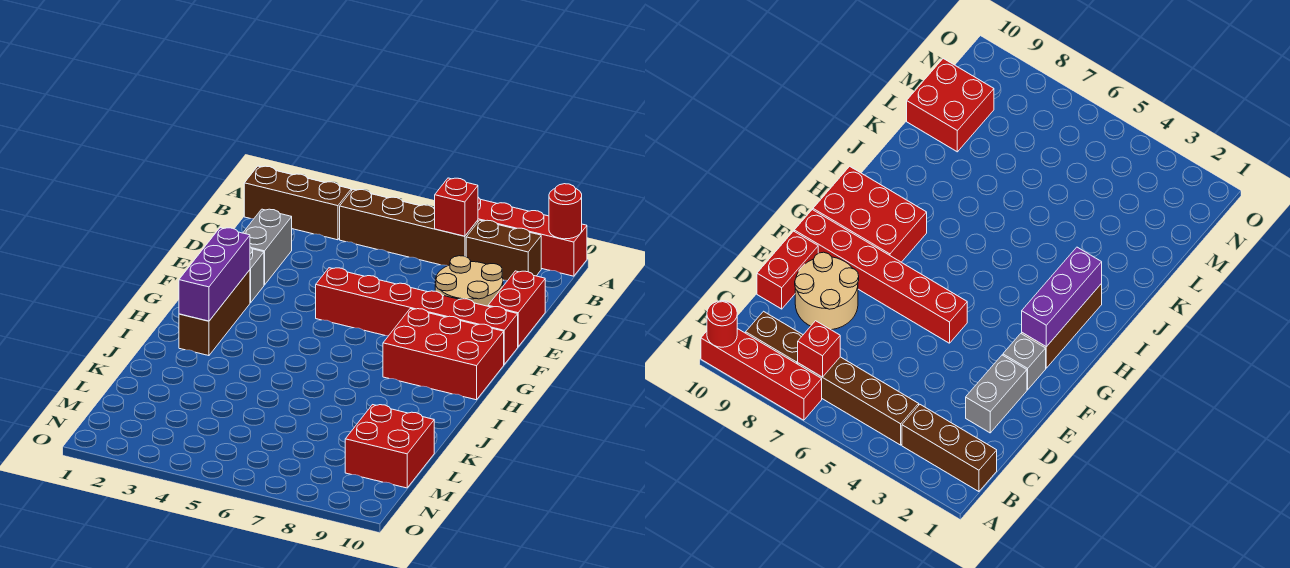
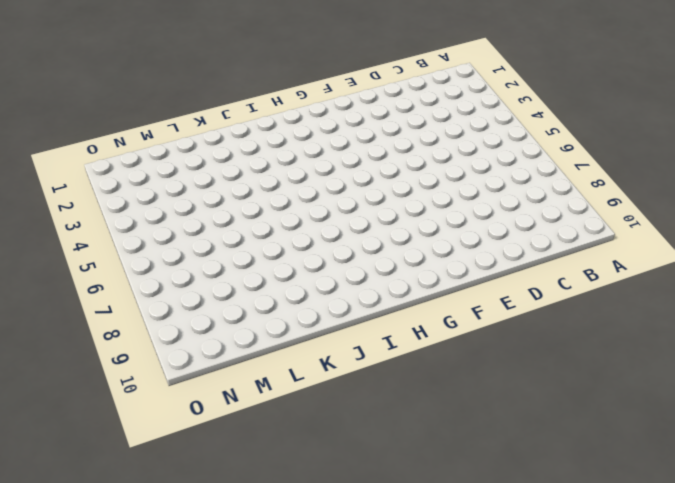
none -> red 1x4 brick [478,197,587,276]
none -> brown 1x3 brick [244,166,351,240]
none -> brown 1x4 brick [340,189,478,266]

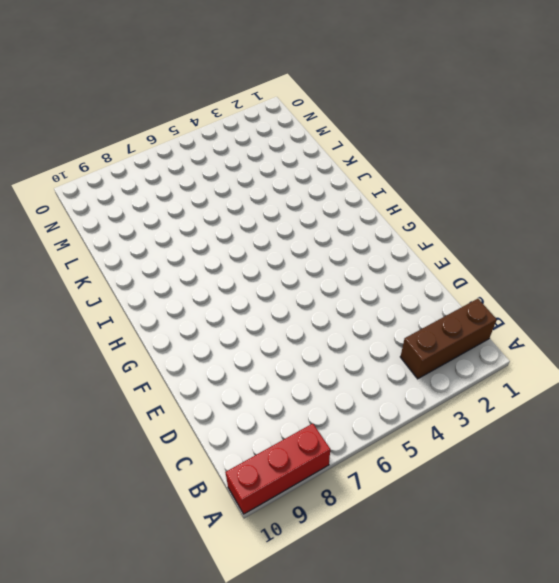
red 1x3 brick [225,423,330,514] -> red 1x4 brick [478,197,587,276]
none -> brown 1x4 brick [340,189,478,266]
none -> brown 1x2 brick [466,220,541,281]
none -> grey 1x2 brick [243,209,292,285]

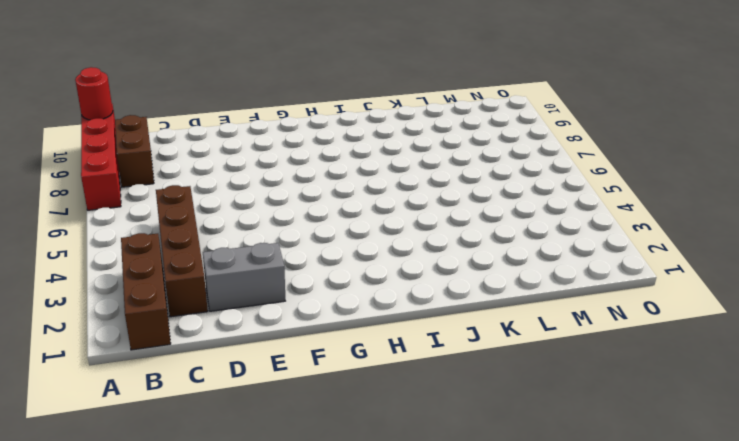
brown 1x4 brick [156,185,208,317] -> brown 1x4 brick moved to [340,189,478,266]
none -> tan 2x2 round brick [435,256,503,306]
none -> red 1x2 brick [488,271,545,347]
none -> grey 1x1 brick [250,247,264,303]

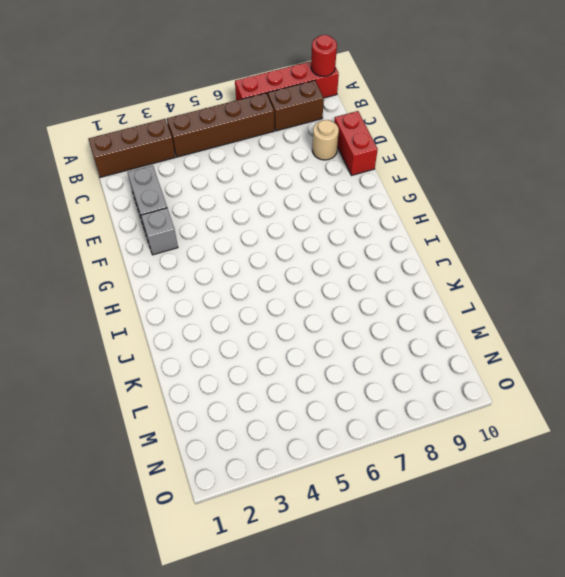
tan 1x1 round brick [312,120,339,160] -> tan 2x2 round brick [435,256,503,306]
none -> red 1x6 brick [316,268,518,364]
none -> brown 1x3 brick [179,270,250,356]
none -> red 2x3 brick [383,309,504,400]

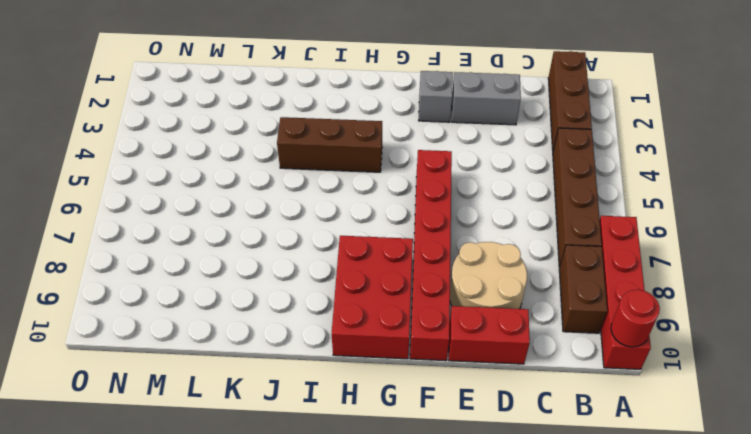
brown 1x3 brick [277,117,382,172] -> brown 1x3 brick moved to [179,270,250,356]
none -> red 2x2 brick [345,405,434,488]
none -> red 1x1 brick [435,178,478,236]
none -> purple 1x3 brick [179,228,250,321]

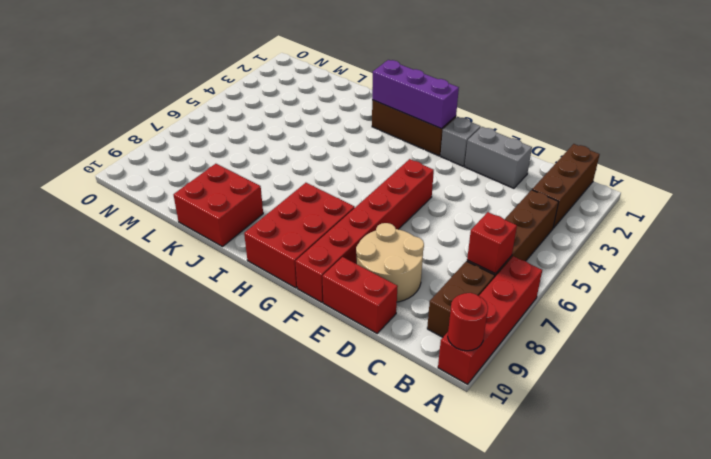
red 2x2 brick [174,164,263,247] -> red 2x2 brick moved to [345,405,434,488]

